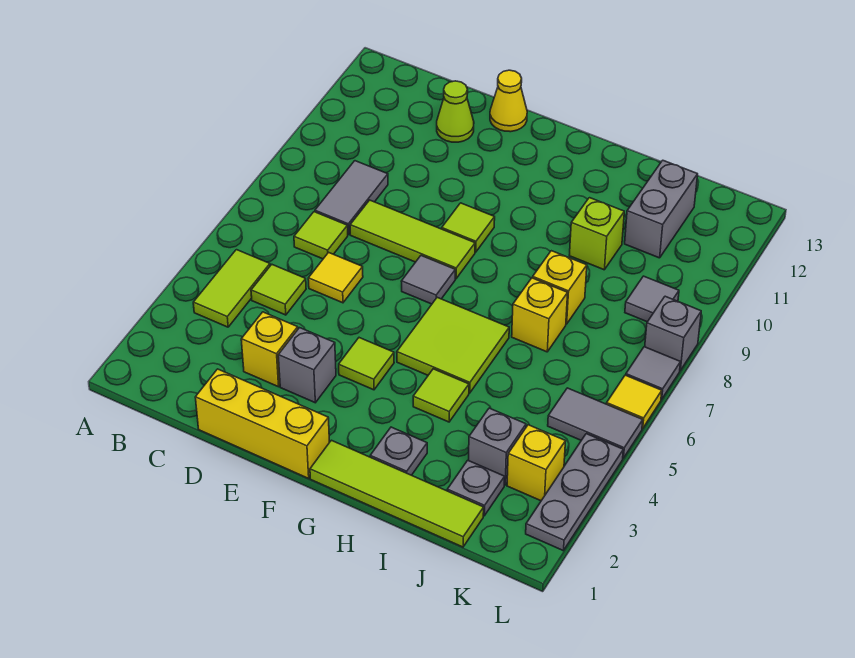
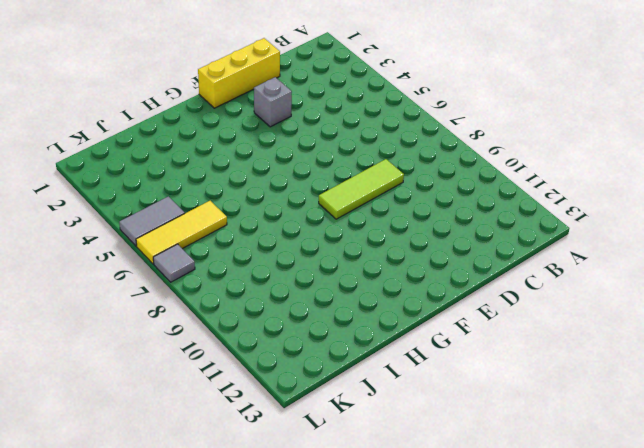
yellow 1x3 tile [136,201,227,264] -> yellow 1x1 tile [607,375,662,429]
none -> lime 1x2 tile [193,250,270,327]
none -> lime 1x1 tile [251,265,306,315]
none -> lime 1x1 tile [294,212,348,259]
none -> grey 1x2 tile [315,161,388,235]

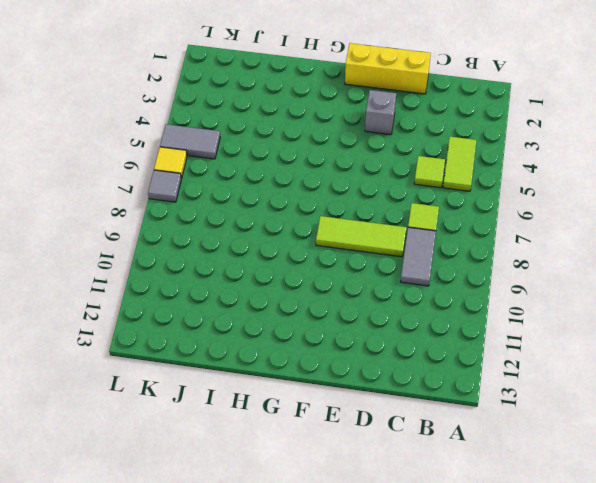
none -> yellow 1x1 brick [241,312,298,387]
none -> yellow 1x1 tile [308,252,363,303]
none -> lime 1x1 cone [437,81,474,142]
none -> yellow 1x1 cone [490,70,527,132]

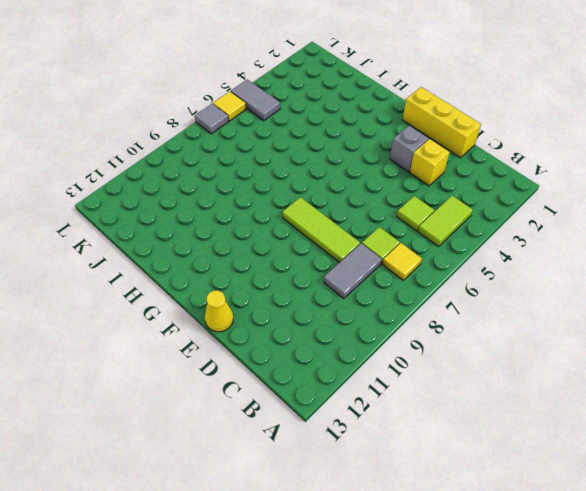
yellow 1x1 tile [383,243,422,280] -> yellow 1x1 tile moved to [308,252,363,303]
none -> lime 1x1 cone [437,81,474,142]
none -> lime 1x1 tile [339,338,394,390]
none -> grey 1x1 tile [401,256,455,304]
none -> lime 1x1 tile [442,203,495,252]

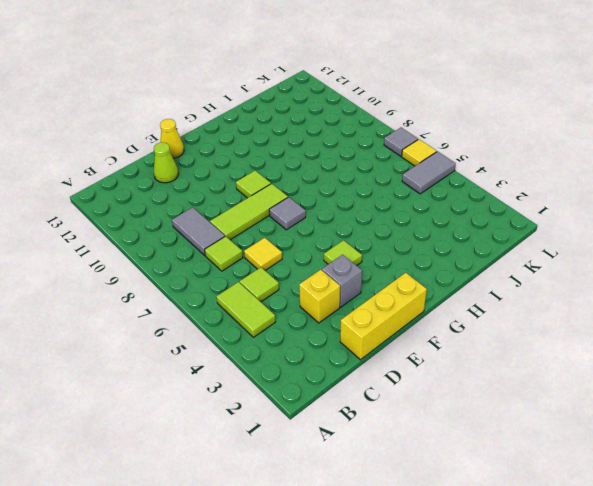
none -> lime 1x4 tile [310,440,484,547]
none -> lime 2x2 tile [397,297,509,393]
none -> grey 1x1 plate [370,427,427,475]
none -> lime 1x1 tile [413,369,469,422]

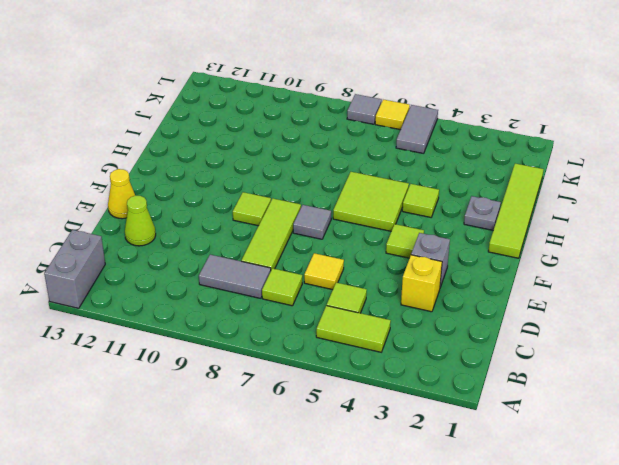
grey 1x2 brick [44,230,105,308] -> grey 1x2 brick turned to [625,160,698,258]
none -> yellow 1x3 brick [195,369,330,478]
none -> yellow 1x1 brick [512,278,568,352]
none -> yellow 1x1 brick [533,251,587,324]
none -> lime 1x1 brick [569,198,624,270]

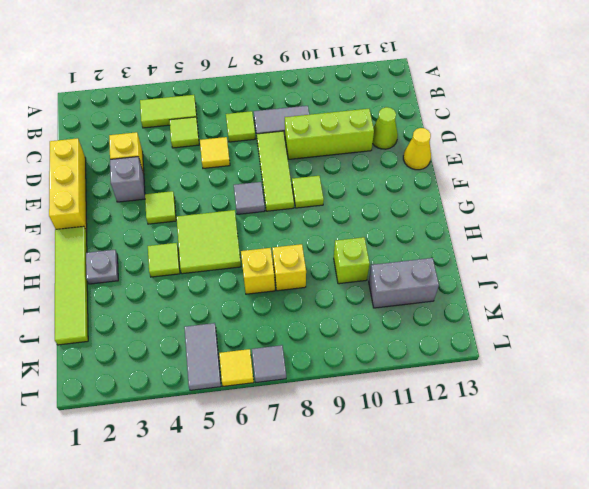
lime 1x3 brick [285,109,374,159] -> none
none -> grey 1x1 plate [447,460,505,516]
none -> grey 1x1 brick [469,408,526,485]
none -> yellow 1x1 brick [507,425,566,501]
none -> grey 1x1 tile [625,276,679,322]

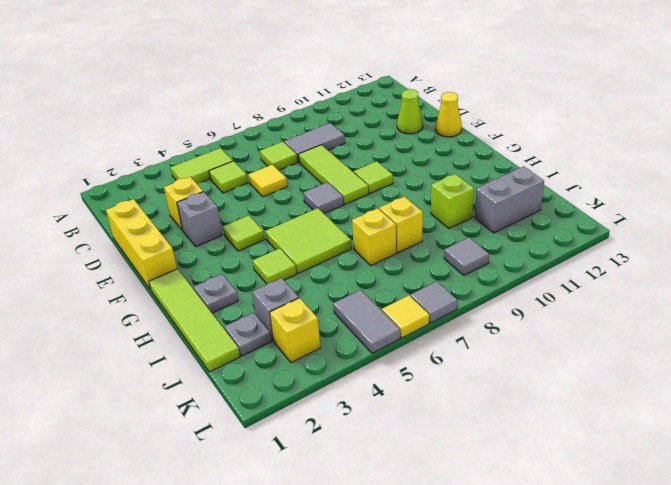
none -> grey 1x3 plate [526,434,623,551]
none -> grey 1x1 brick [645,296,701,371]

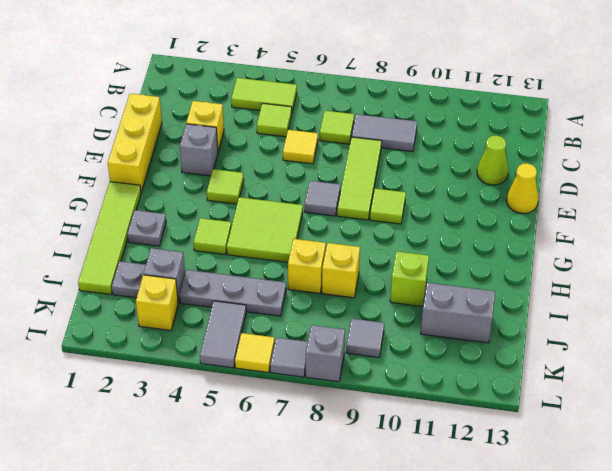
grey 1x3 plate [180,270,286,316] -> grey 1x3 plate moved to [526,434,623,551]

